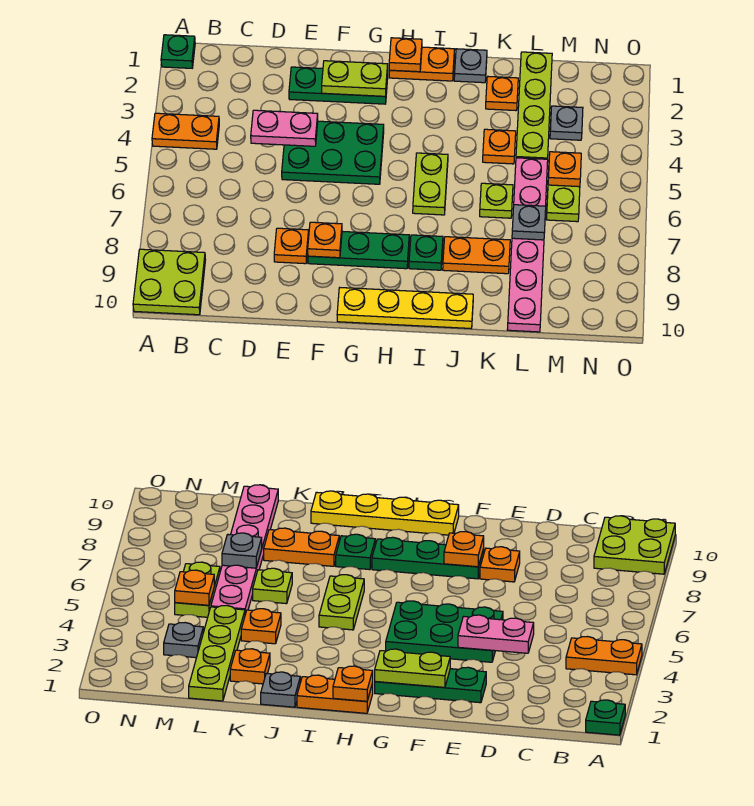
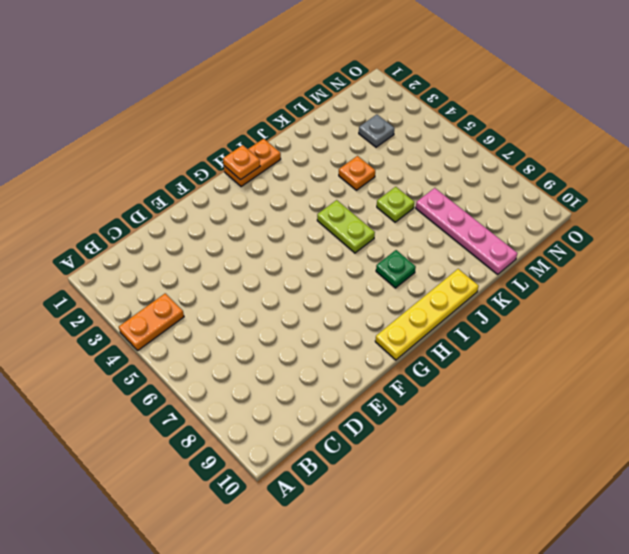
pink 1x4 plate [416,188,517,275] -> pink 1x6 plate [507,158,548,332]
none -> green 1x1 plate [161,35,195,68]
none -> lime 2x2 plate [133,249,205,315]
none -> green 1x3 plate [289,67,388,104]

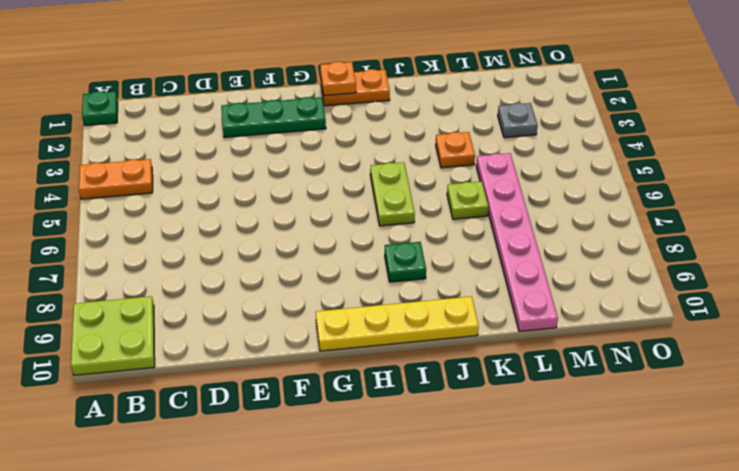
none -> green 2x3 plate [282,121,384,184]
none -> orange 1x1 plate [274,228,309,264]
none -> green 1x3 plate [308,231,409,269]

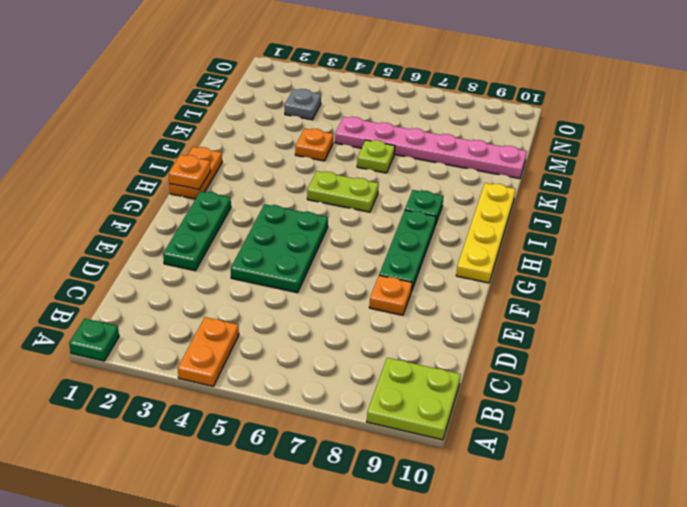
none -> grey 1x1 plate [454,49,487,83]
none -> orange 1x2 plate [443,237,510,274]
none -> orange 1x1 plate [486,77,518,111]

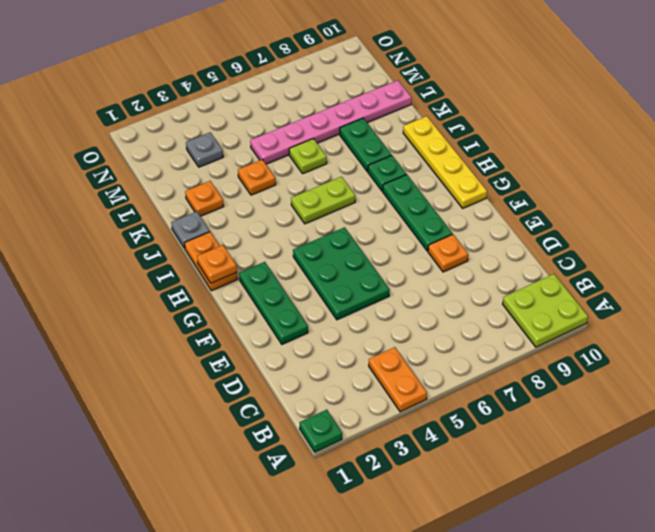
green 1x2 plate [340,118,391,172] -> orange 1x2 plate [443,237,510,274]
none -> lime 1x4 plate [516,52,552,159]
none -> lime 1x2 plate [546,173,580,222]
none -> pink 1x2 plate [251,110,318,146]

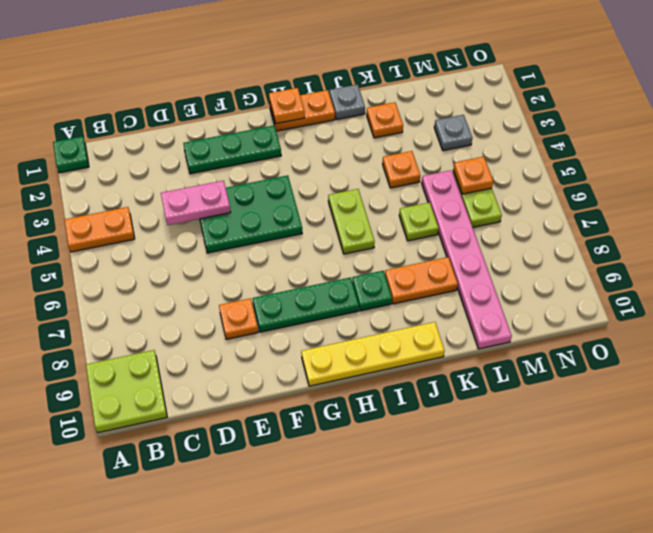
none -> lime 1x4 plate [516,52,552,159]
none -> lime 1x2 plate [322,61,388,96]
none -> orange 1x1 plate [308,222,342,258]

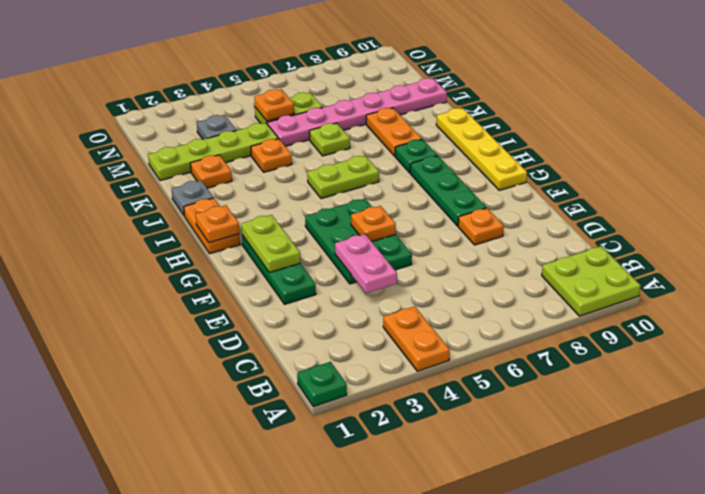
orange 1x1 plate [351,206,396,242] -> orange 1x1 plate moved to [308,222,342,258]
none -> grey 1x1 plate [512,205,546,240]

